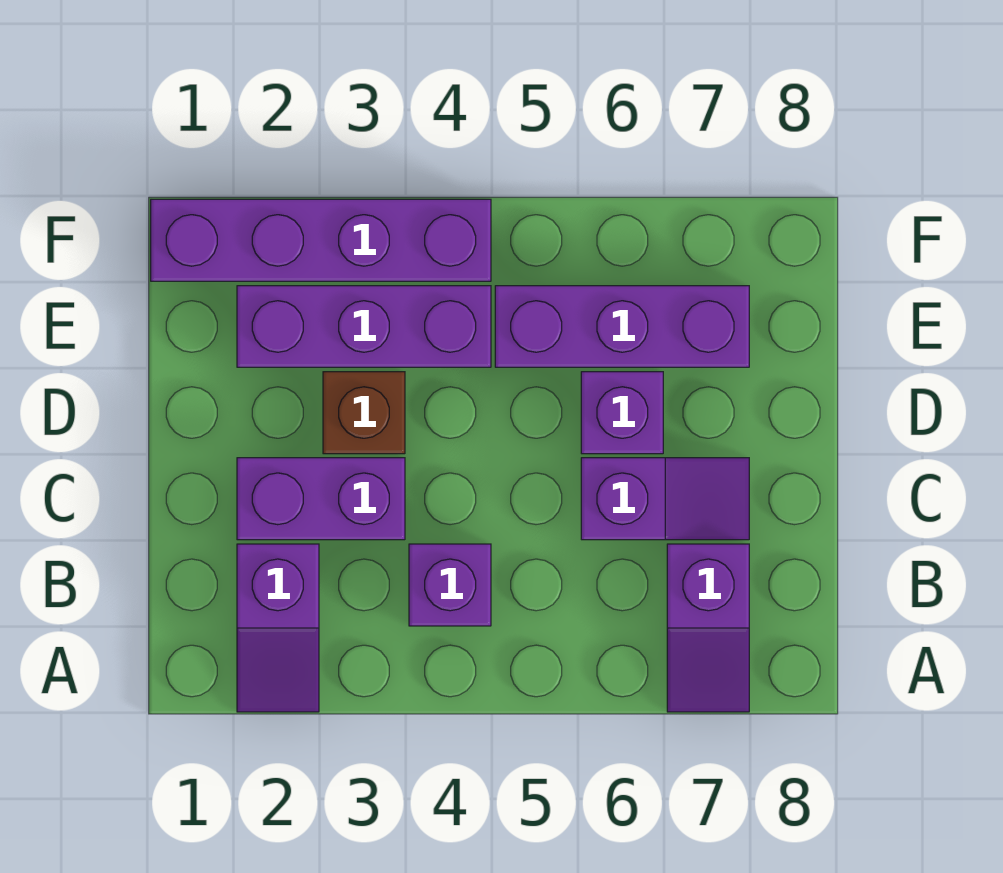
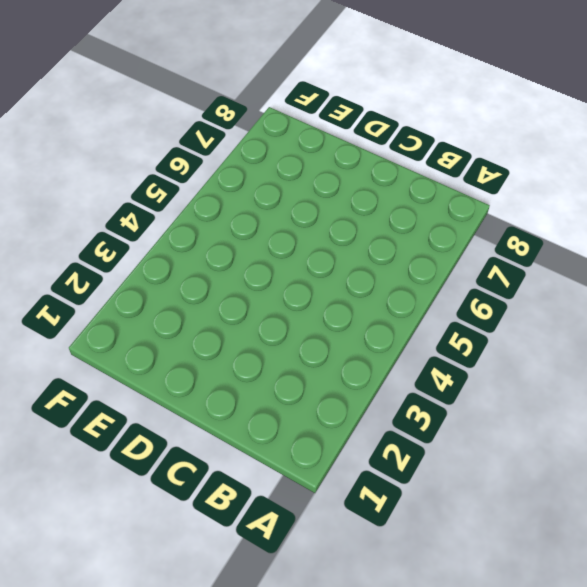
none -> purple 1x2 slope [237,544,319,712]
none -> purple 1x2 slope [667,544,749,712]

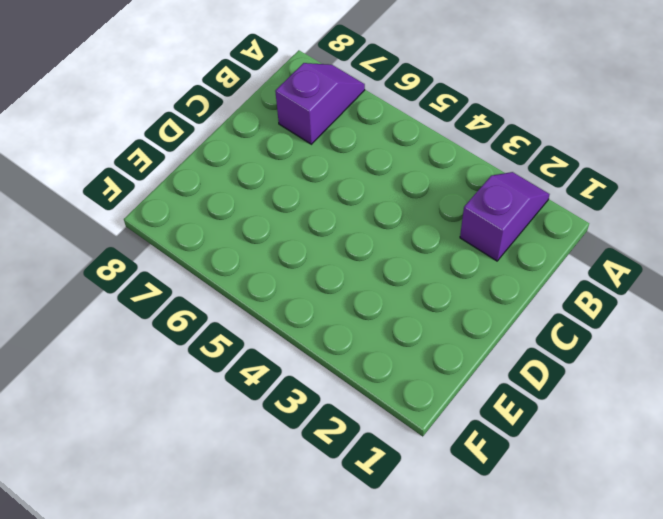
none -> purple 1x1 brick [409,544,491,626]
none -> purple 1x2 brick [237,458,405,540]

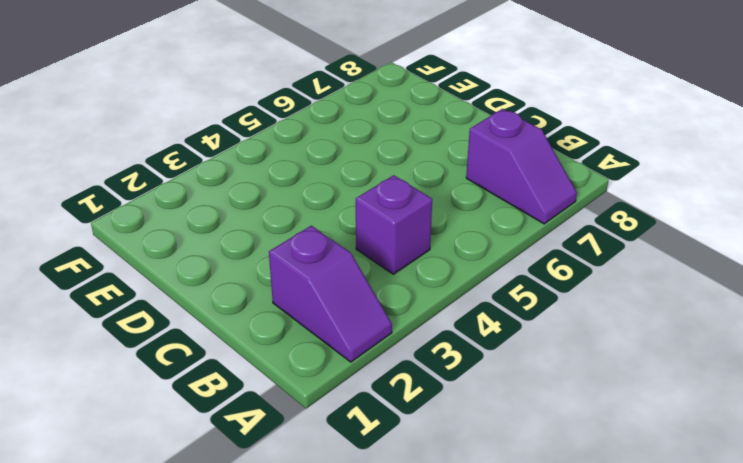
none -> purple 1x2 brick [237,458,405,540]
none -> purple 1x2 slope [581,458,749,540]

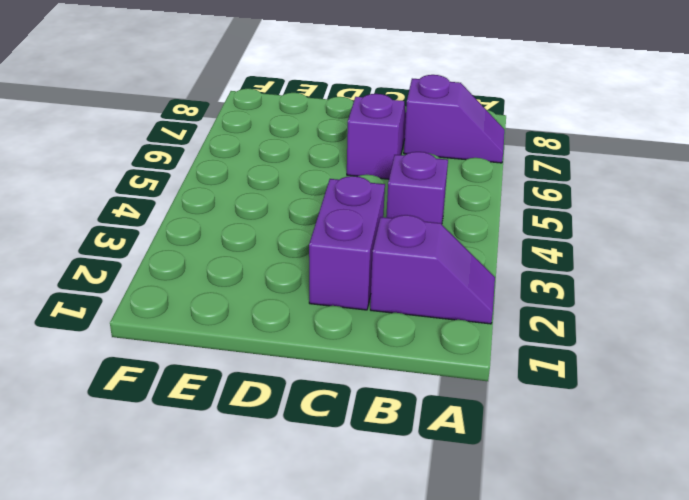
none -> brown 1x1 brick [323,372,405,454]
none -> purple 1x1 brick [581,372,663,454]

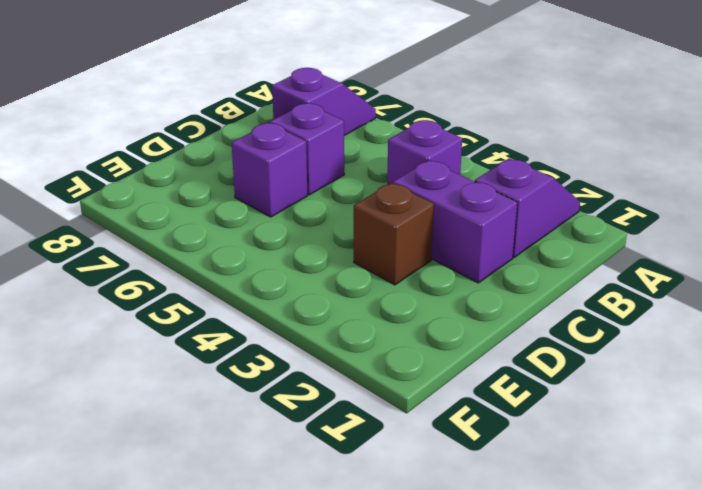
none -> purple 1x3 brick [237,286,491,367]
none -> purple 1x3 brick [495,286,749,367]

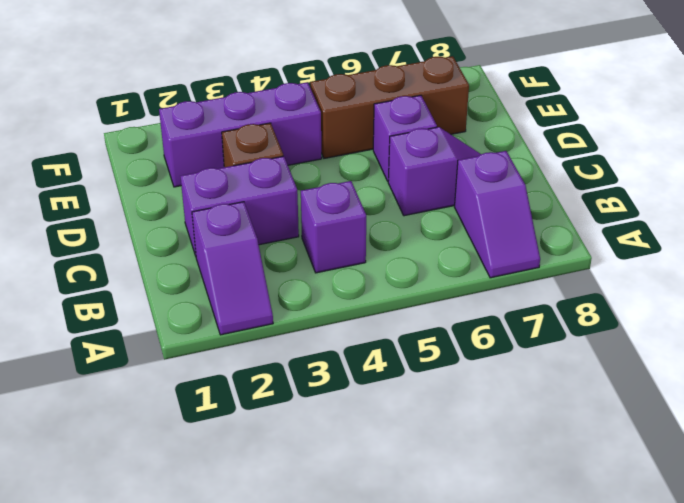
brown 1x3 brick [310,56,469,158] -> purple 1x3 brick [495,286,749,367]
none -> purple 1x4 brick [151,199,491,281]

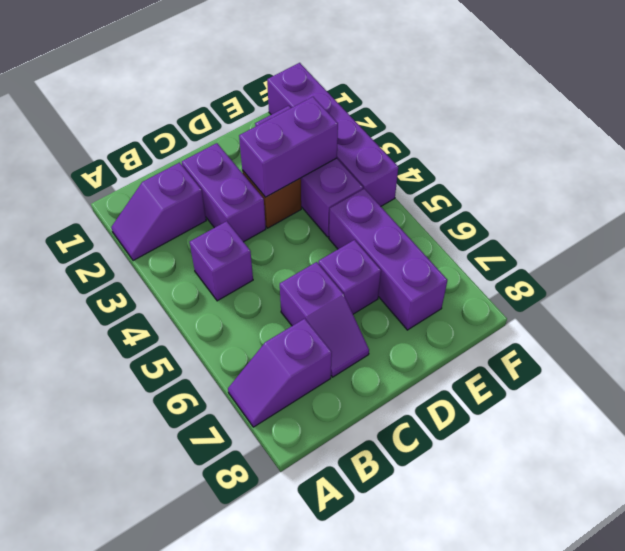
purple 1x2 brick [239,97,338,197] -> none

